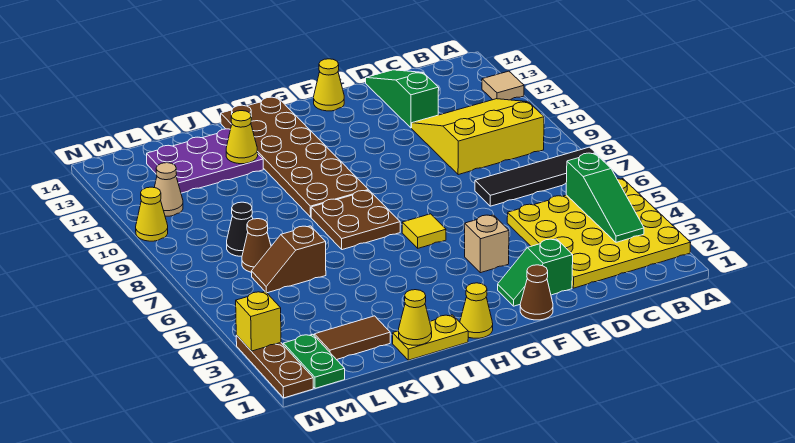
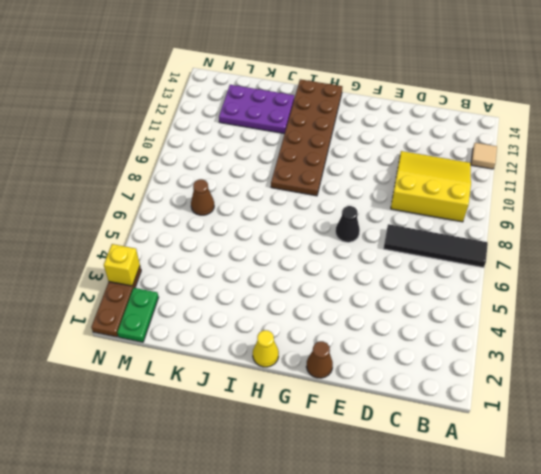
black 1x1 cone [336,206,360,242] -> black 1x1 cone moved to [227,202,253,256]
none -> yellow 4x4 plate [507,179,691,288]
none -> green 1x3 slope [366,70,439,128]
none -> green 1x2 slope [498,239,573,306]

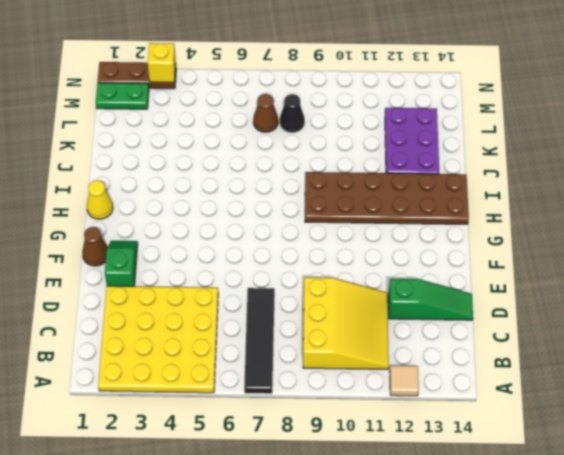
none -> tan 1x1 brick [465,215,509,273]
none -> yellow 1x1 cone [314,59,344,111]
none -> yellow 1x1 tile [402,214,446,248]

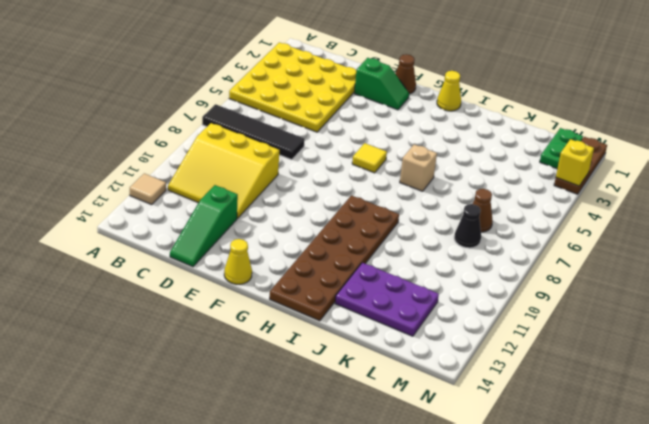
tan 1x1 brick [400,145,437,191] -> tan 1x1 brick moved to [465,215,509,273]
none -> brown 2x2 plate [311,191,400,250]
none -> yellow 1x2 plate [393,315,468,360]
none -> brown 1x2 tile [314,316,390,360]

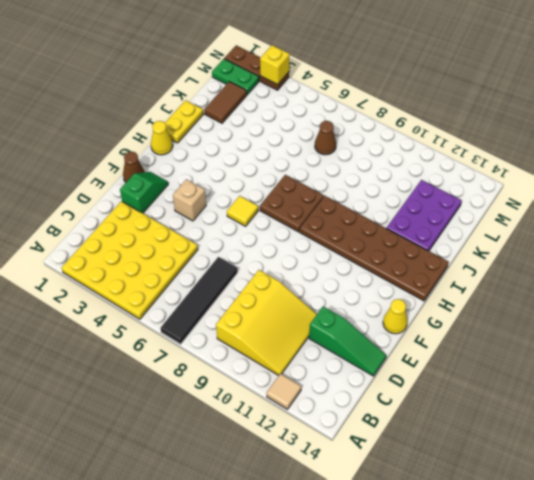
none -> brown 1x2 slope [251,226,326,293]
none -> black 1x1 cone [227,202,253,256]
none -> tan 1x1 cone [154,163,183,216]

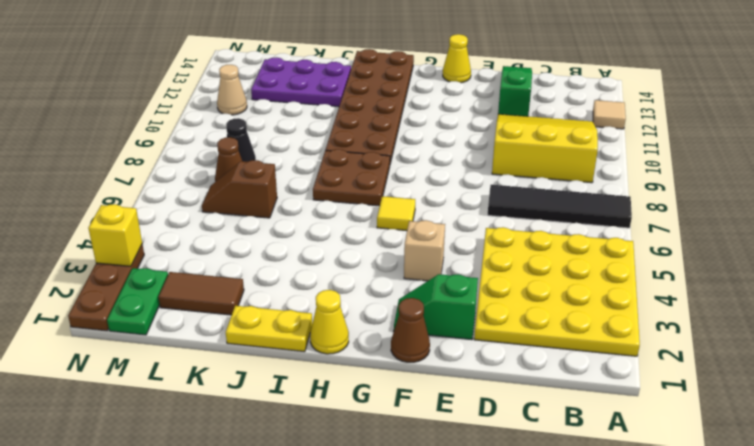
none -> yellow 1x1 cone [136,187,168,241]
none -> green 1x3 slope [566,153,644,242]
none -> yellow 1x1 cone [399,290,432,345]

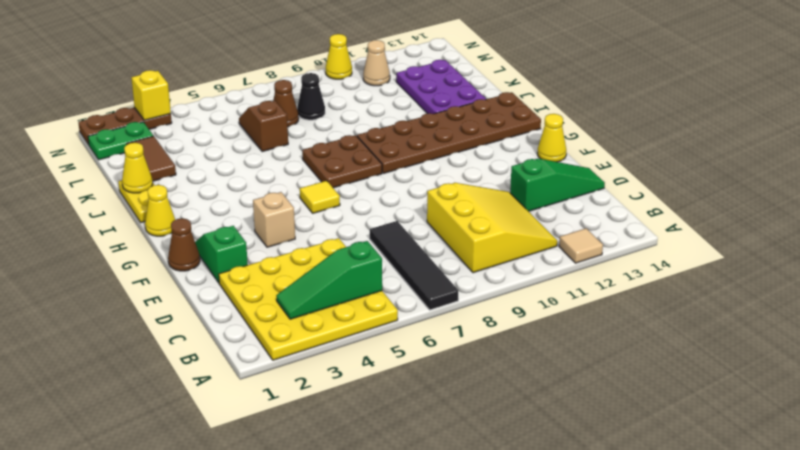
none -> yellow 1x1 cone [226,111,258,164]

